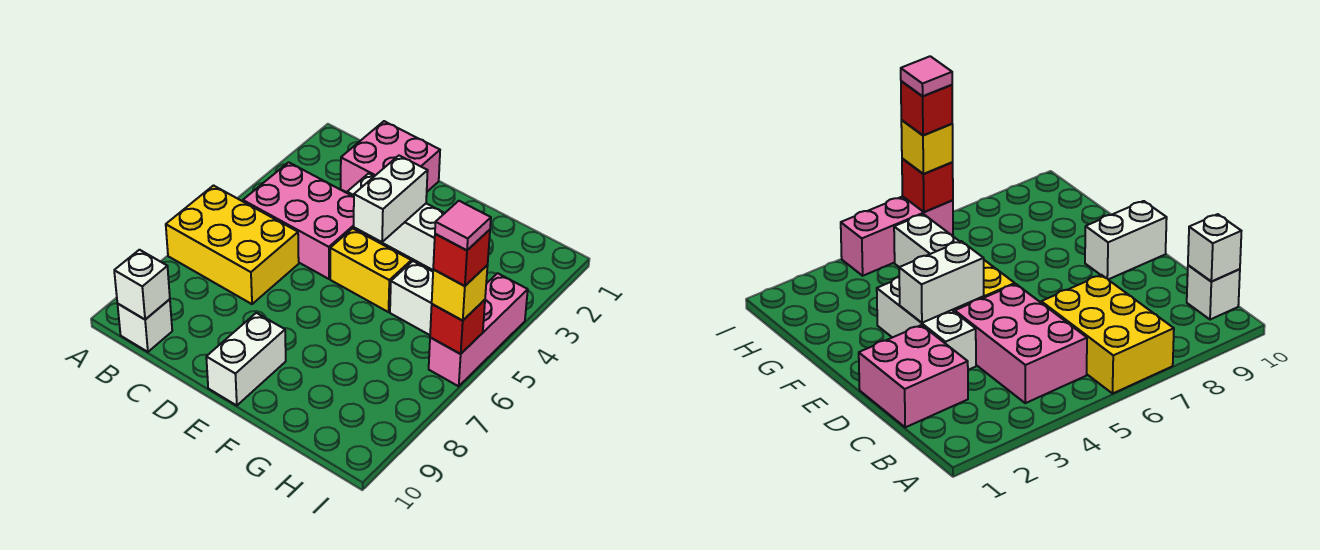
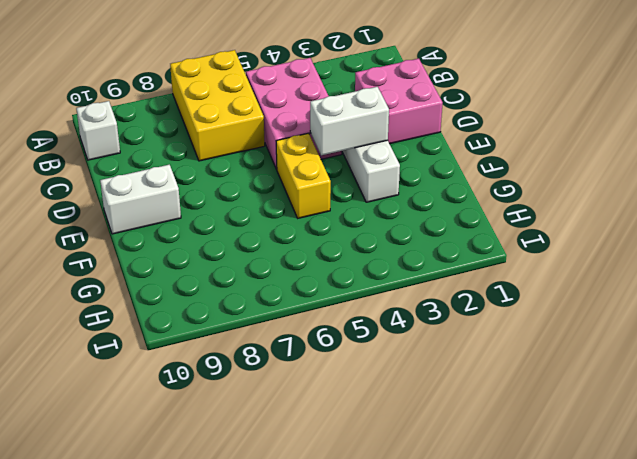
none -> white 1x2 brick [390,261,433,335]
none -> pink 1x3 brick [429,273,528,386]
none -> white 1x1 brick [114,250,170,319]

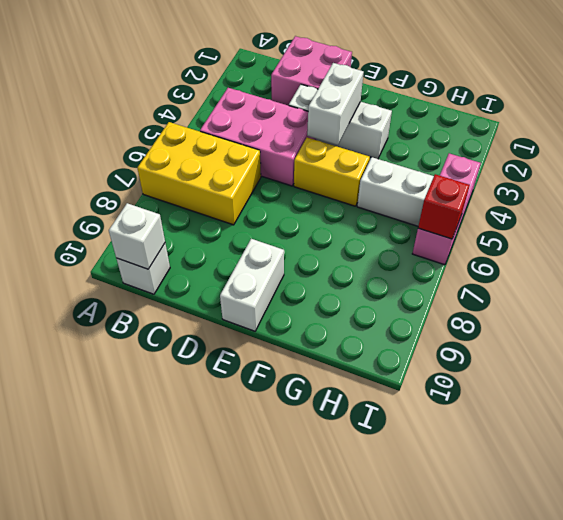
none -> yellow 1x1 brick [432,265,488,321]
none -> red 1x1 brick [433,230,490,286]
none -> pink 1x1 tile [435,201,491,250]

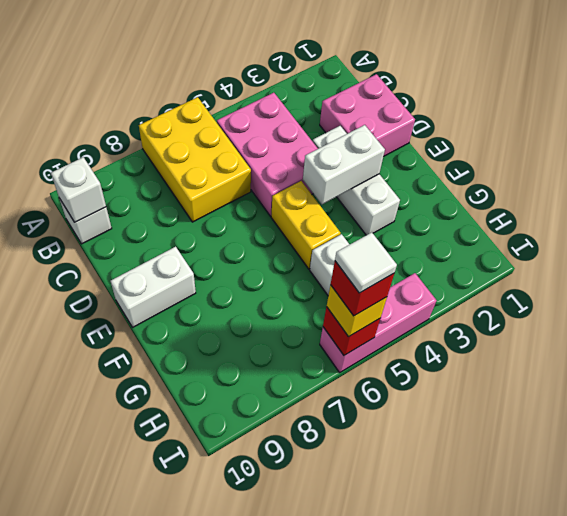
white 1x1 tile [335,232,397,293] -> pink 1x1 tile [435,201,491,250]

